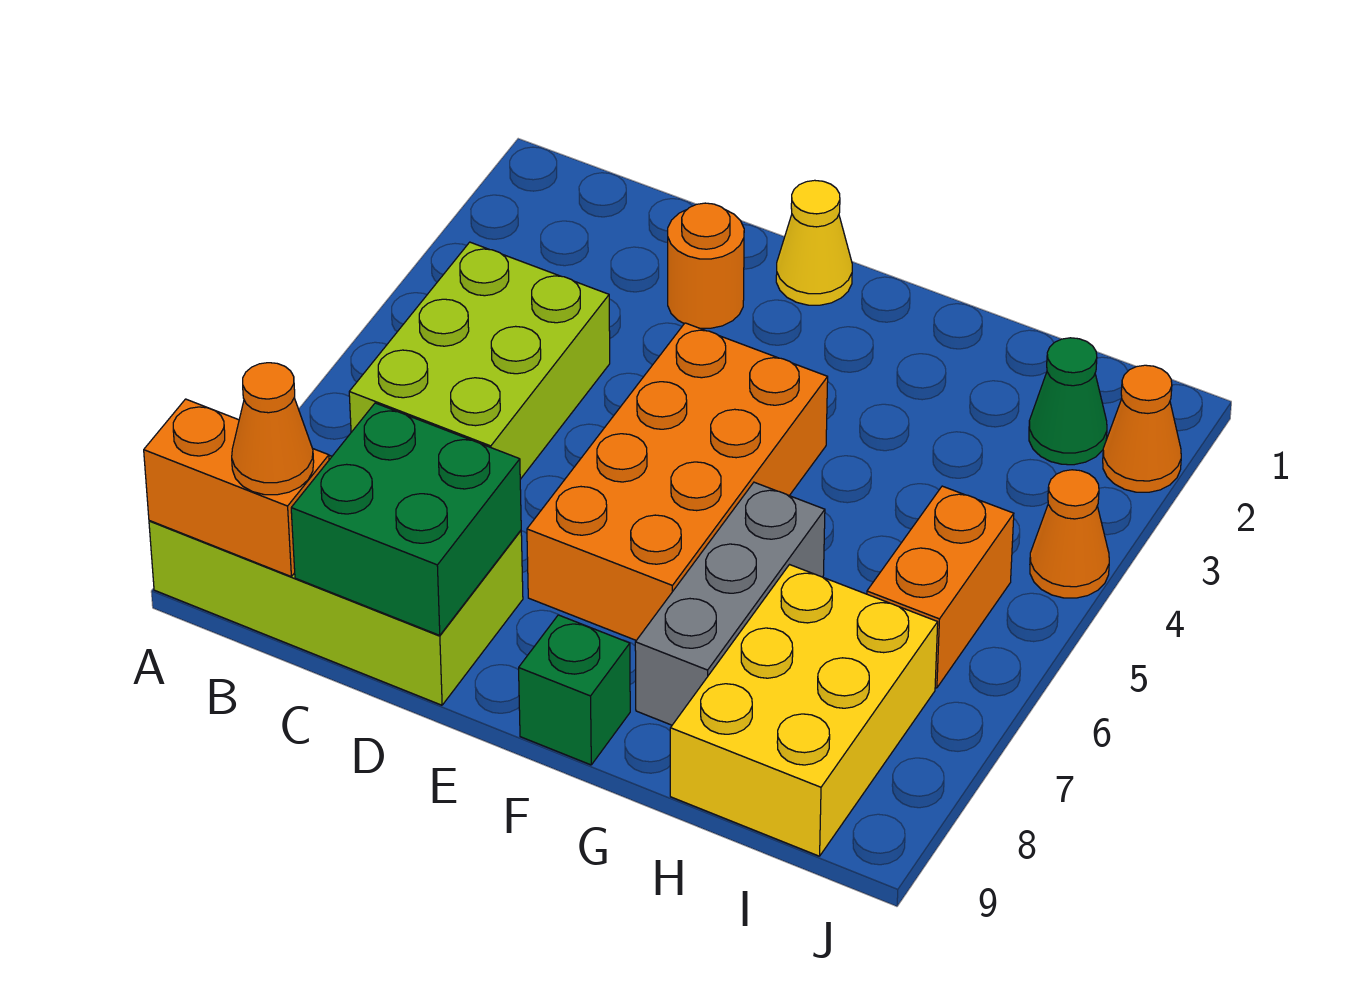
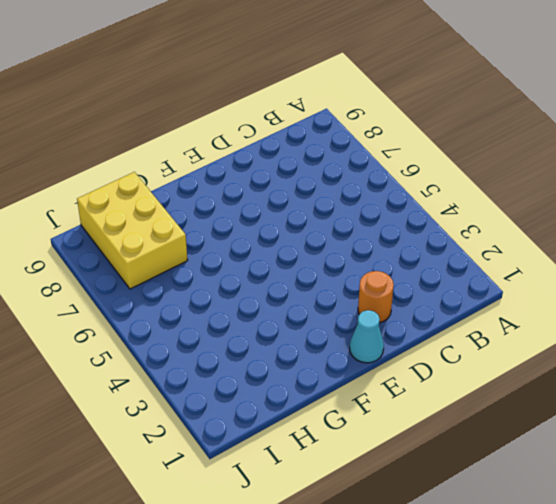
cyan 1x1 cone [350,310,384,363] -> yellow 1x1 cone [776,180,852,305]
none -> lime 2x4 brick [149,456,523,705]
none -> lime 2x3 brick [349,242,610,479]
none -> orange 2x4 brick [527,323,828,640]

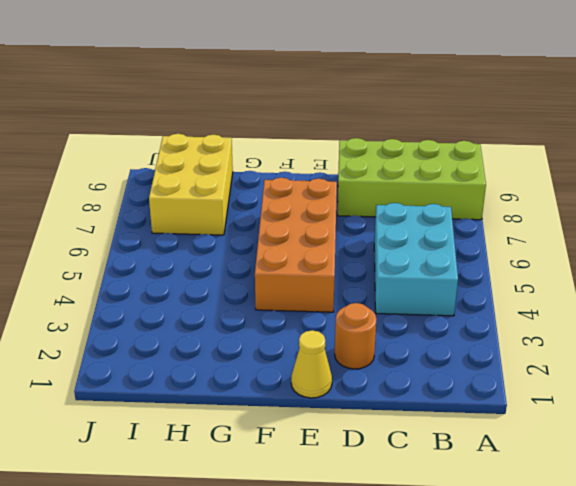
cyan 2x3 brick [374,203,458,316] -> lime 2x3 brick [349,242,610,479]
none -> green 1x1 brick [519,615,630,765]
none -> grey 1x3 brick [635,482,825,725]
none -> green 1x1 cone [1029,338,1107,465]

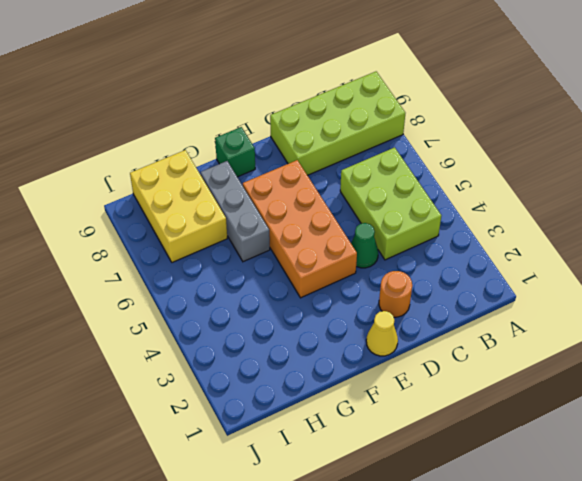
green 1x1 cone [351,223,378,268] -> green 1x1 cone moved to [1029,338,1107,465]
none -> orange 1x2 brick [867,486,1014,688]
none -> orange 1x1 cone [1103,365,1181,492]
none -> orange 1x1 cone [1030,470,1109,598]

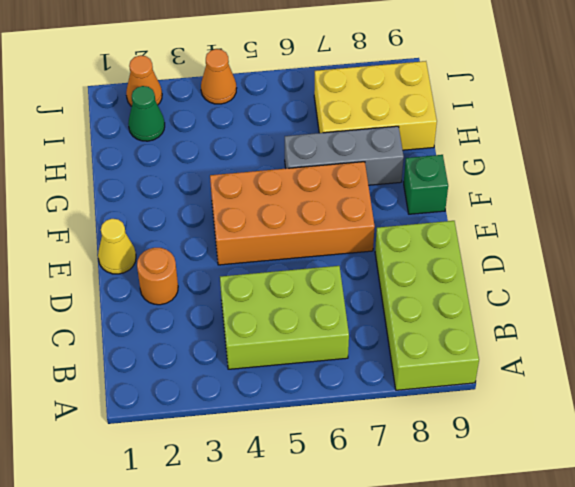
none -> orange 1x2 brick [867,486,1014,688]
none -> orange 1x2 brick [144,399,329,576]
none -> green 2x2 brick [291,403,521,635]

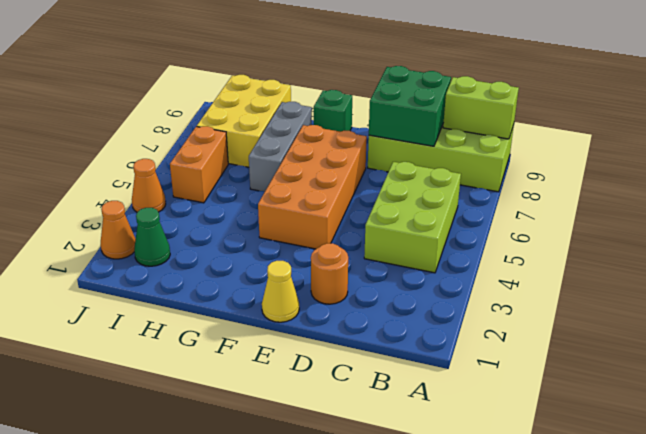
lime 1x2 brick [443,76,519,139] -> orange 1x2 brick [144,399,329,576]
none -> orange 1x1 cone [232,363,314,495]

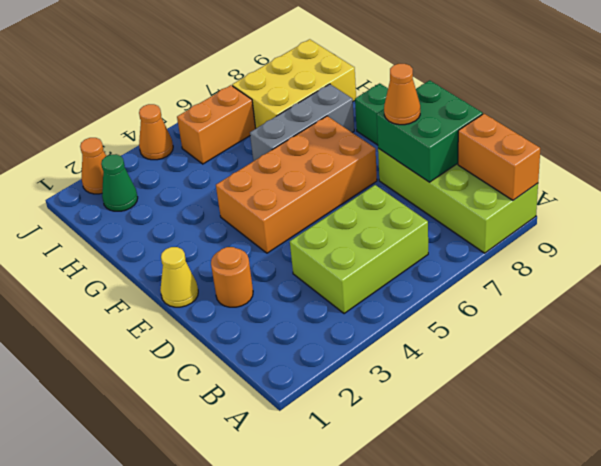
orange 1x1 cone [384,64,420,125] -> orange 1x1 cone moved to [232,363,314,495]

